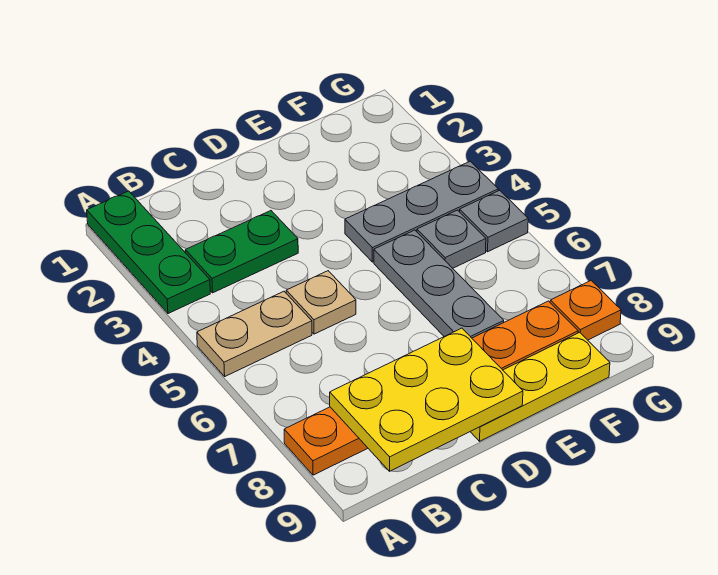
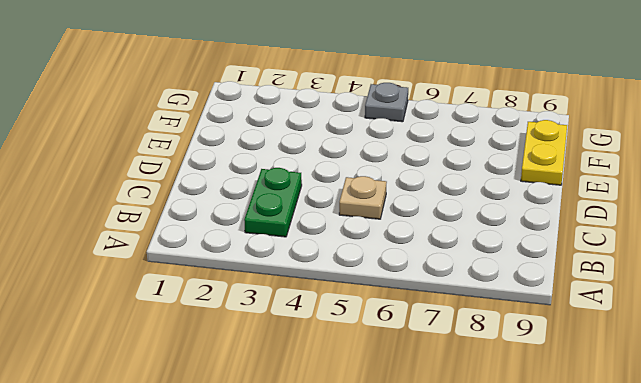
yellow 1x2 plate [521,120,567,185] -> yellow 1x3 plate [470,332,610,441]
none -> green 1x3 plate [87,191,210,314]
none -> tan 1x2 plate [197,291,312,376]
none -> orange 1x6 plate [284,301,578,475]

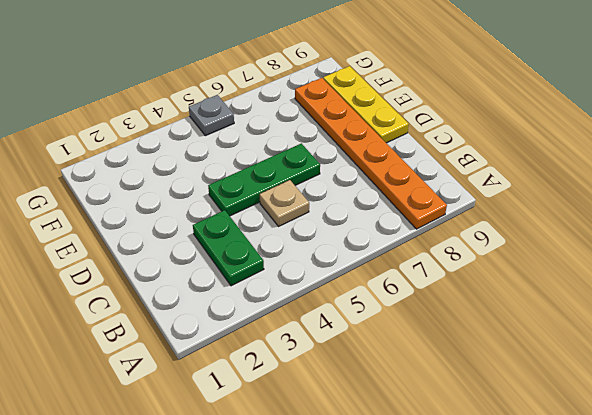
green 1x3 plate [208,143,320,216] -> green 1x3 plate moved to [87,191,210,314]
none -> tan 1x2 plate [197,291,312,376]
none -> grey 1x3 plate [345,161,498,262]
none -> grey 1x3 plate [374,230,504,338]

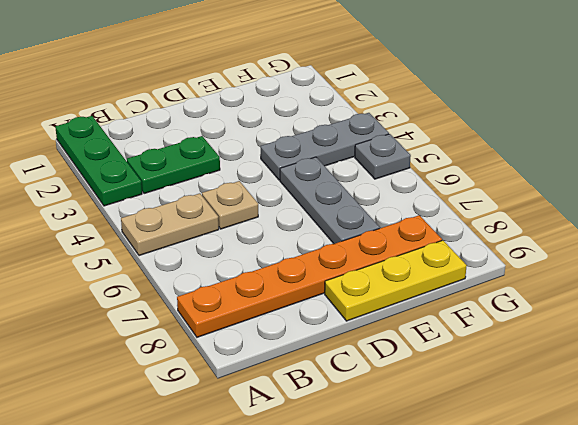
none -> grey 1x1 plate [417,210,486,268]
none -> orange 1x1 plate [550,281,621,340]
none -> yellow 2x3 plate [330,328,523,471]

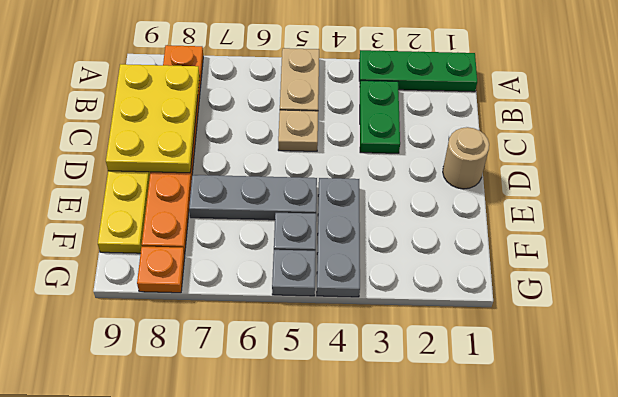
tan 1x1 round brick [443,127,489,189] -> none

